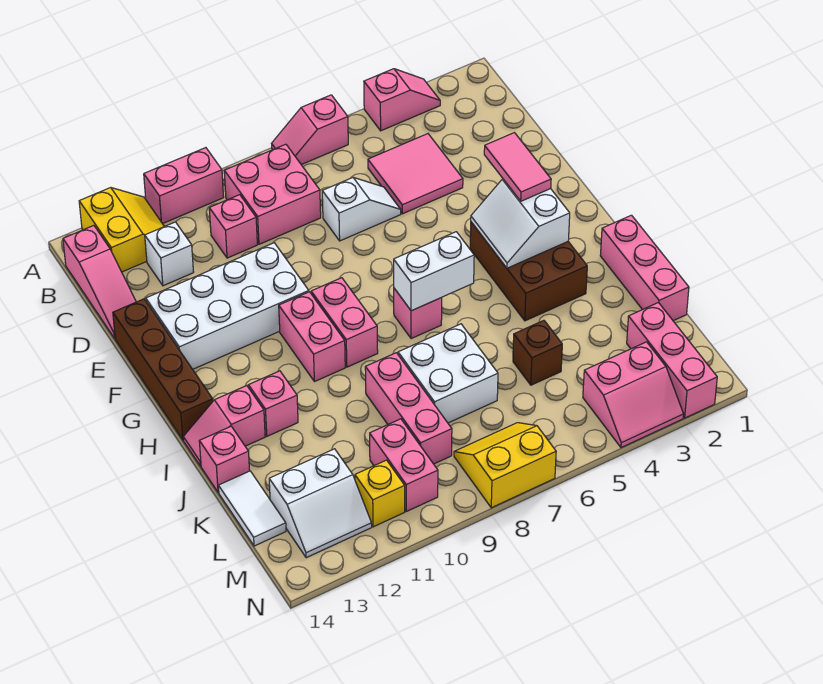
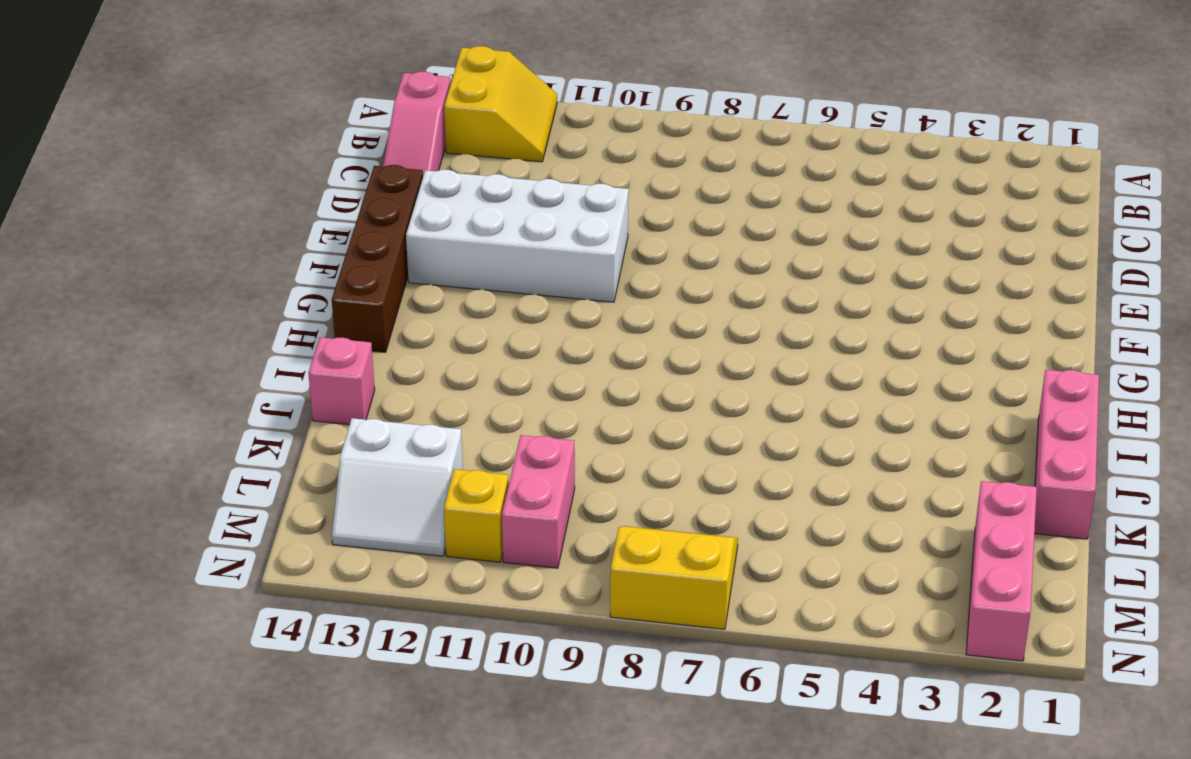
none -> pink 1x2 slope [364,69,440,131]
none -> pink 1x2 slope [272,95,348,165]
none -> pink 1x2 brick [144,148,224,224]
none -> pink 2x2 brick [224,144,321,244]

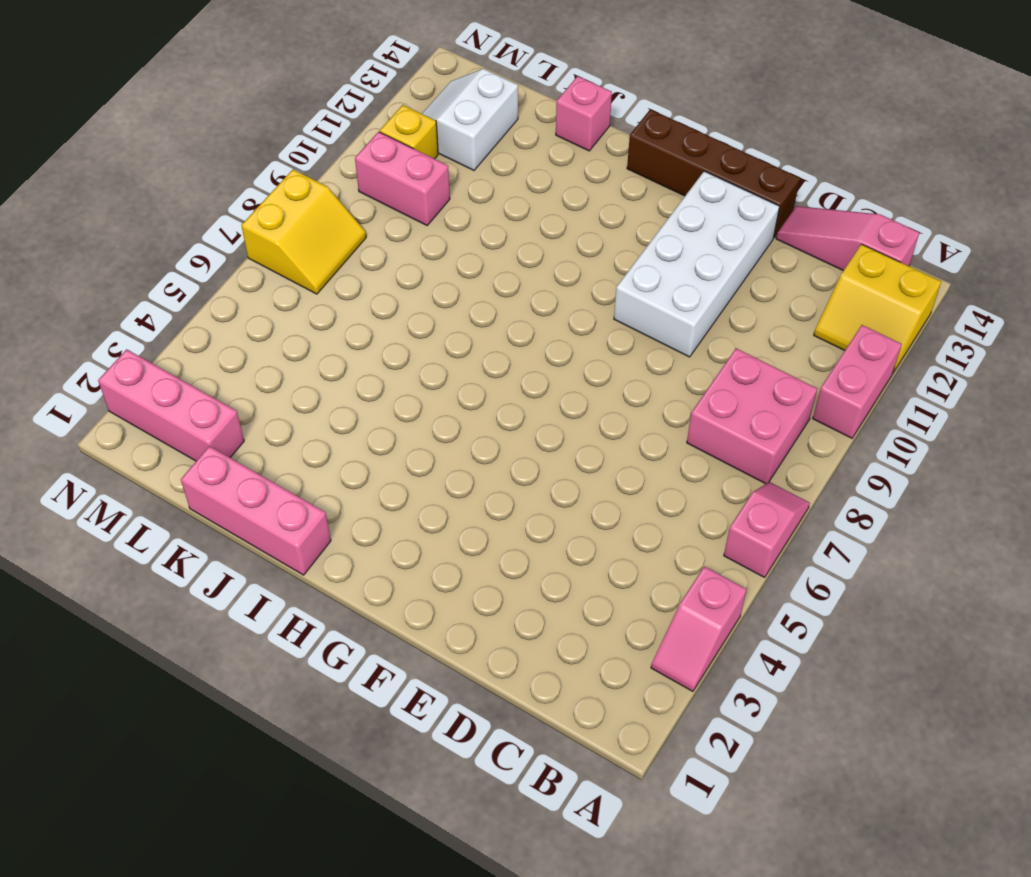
none -> pink 2x2 tile [368,134,463,214]
none -> pink 1x1 brick [209,195,257,258]
none -> white 1x1 brick [145,222,194,286]
none -> white 1x2 slope [322,178,401,241]

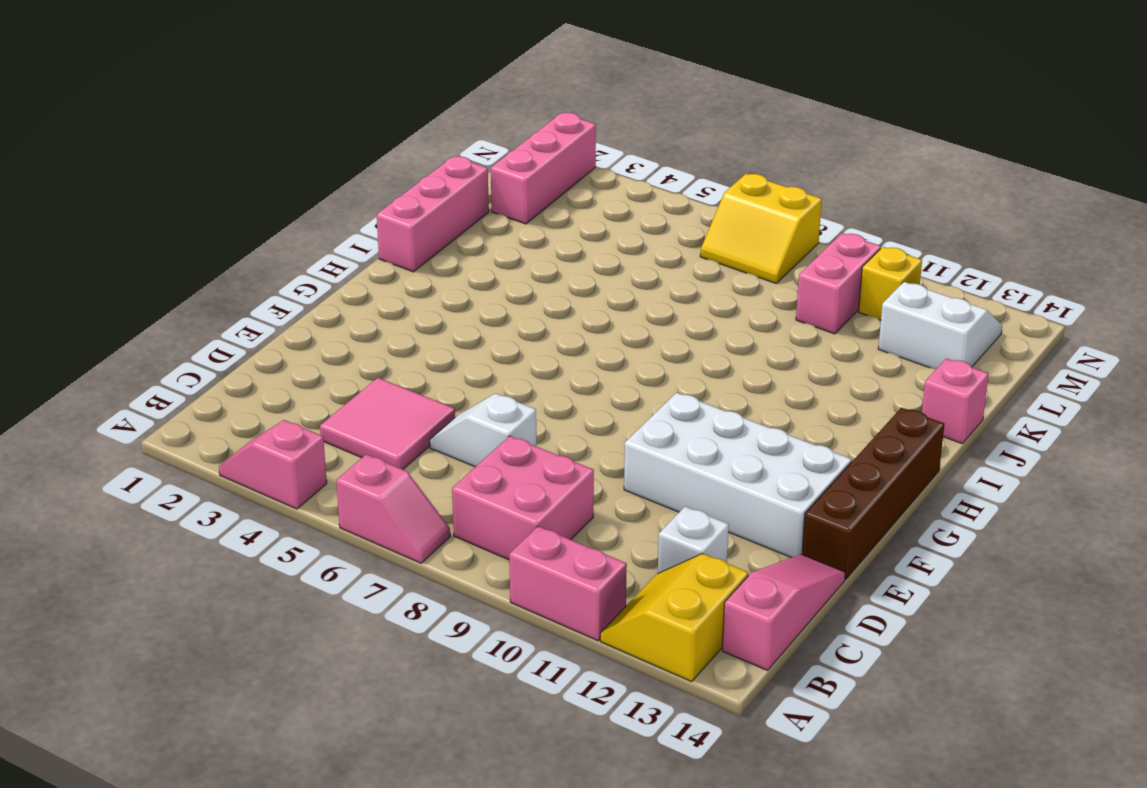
none -> pink 1x1 brick [209,195,257,258]
none -> brown 2x3 brick [470,222,587,321]
none -> pink 1x2 brick [311,278,378,367]
none -> pink 1x2 brick [279,292,345,382]

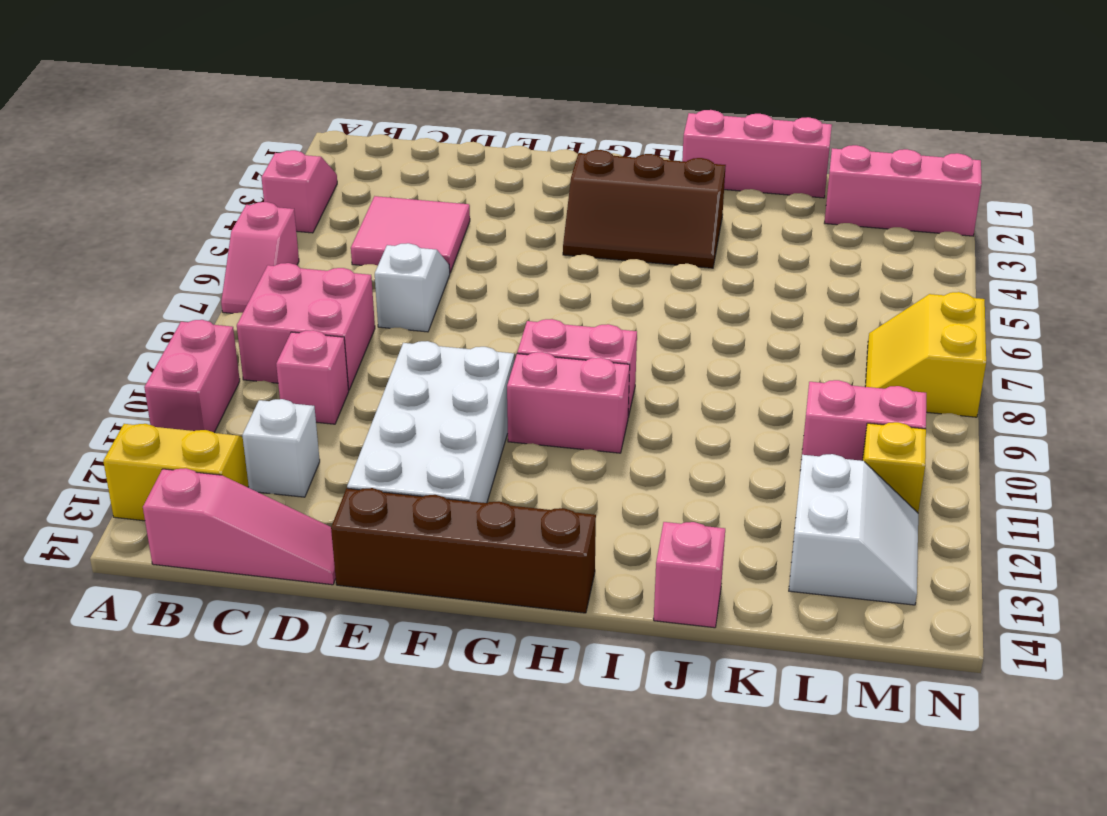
brown 2x3 slope [563,150,726,268] -> brown 2x3 brick [470,222,587,321]
none -> pink 1x1 brick [394,288,442,339]
none -> pink 1x1 brick [249,371,298,436]
none -> pink 1x2 slope [183,386,265,466]
none -> white 2x2 brick [398,324,498,423]

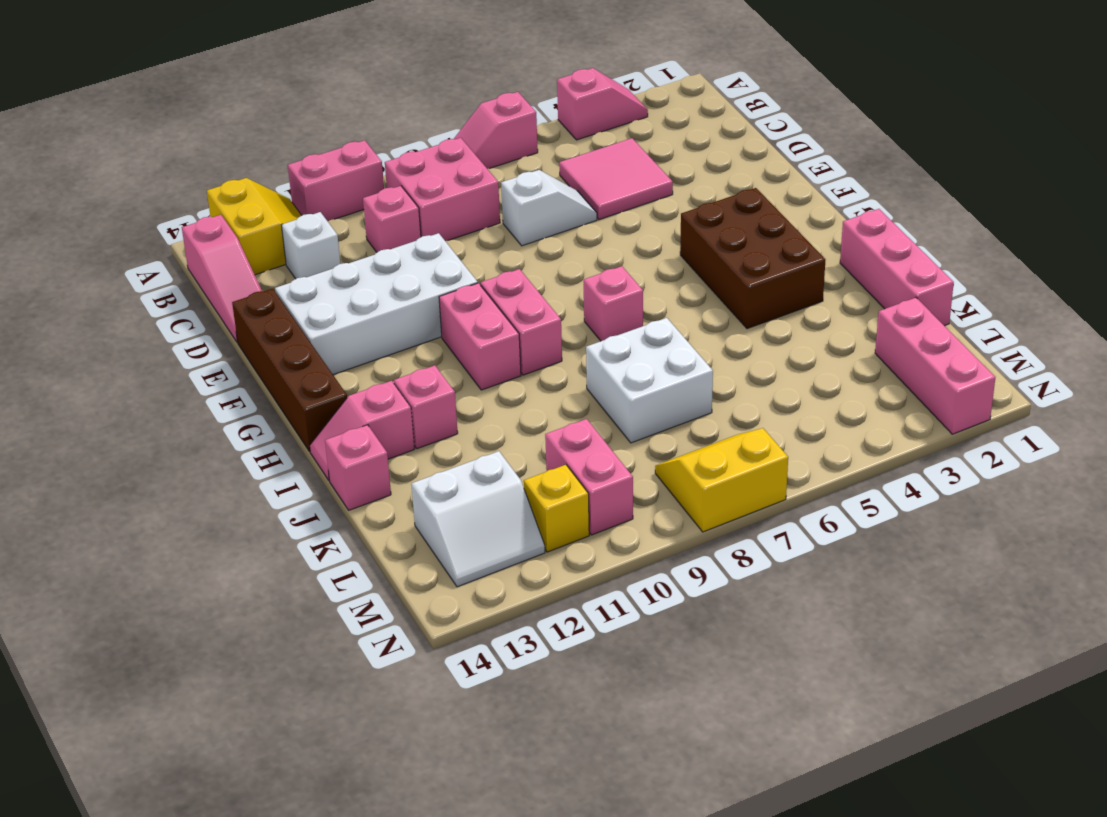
none -> pink 1x3 brick [365,353,452,464]
none -> brown 1x1 brick [513,320,562,385]
none -> white 1x2 tile [218,471,286,546]
none -> pink 2x2 slope [583,342,684,448]

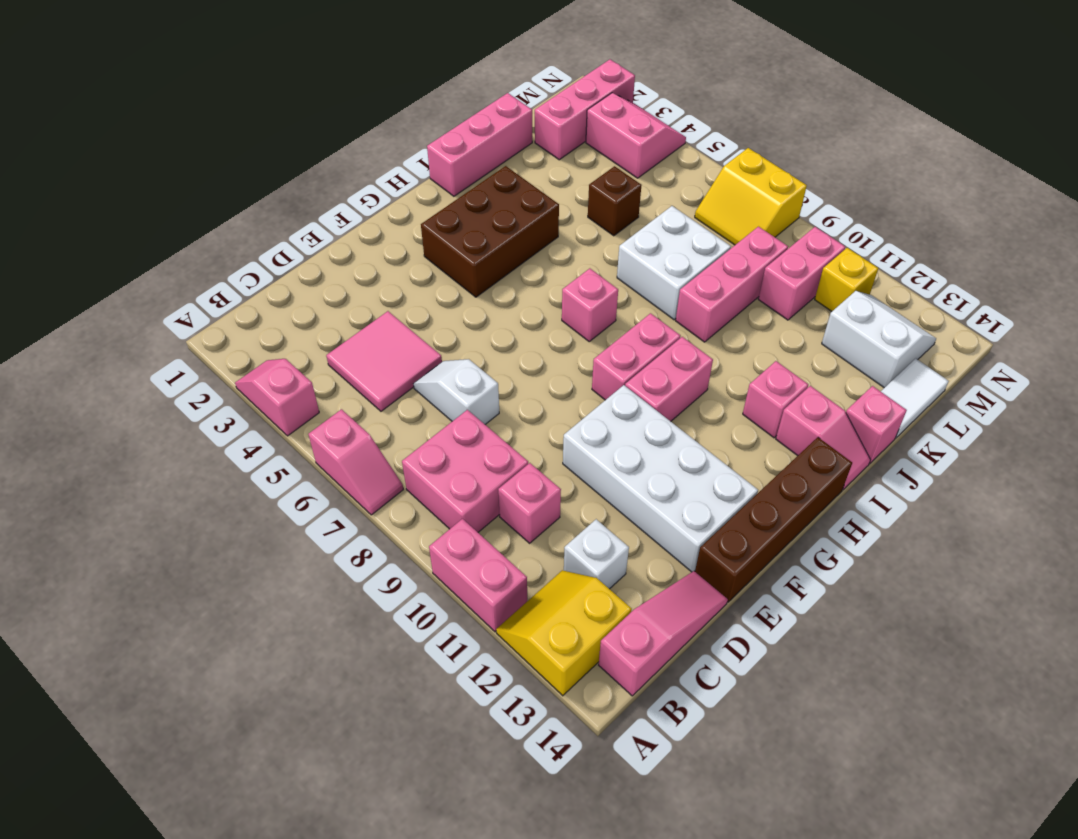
none -> white 2x2 slope [471,179,570,268]
none -> white 1x2 brick [394,232,474,311]
none -> pink 1x2 tile [484,133,551,201]

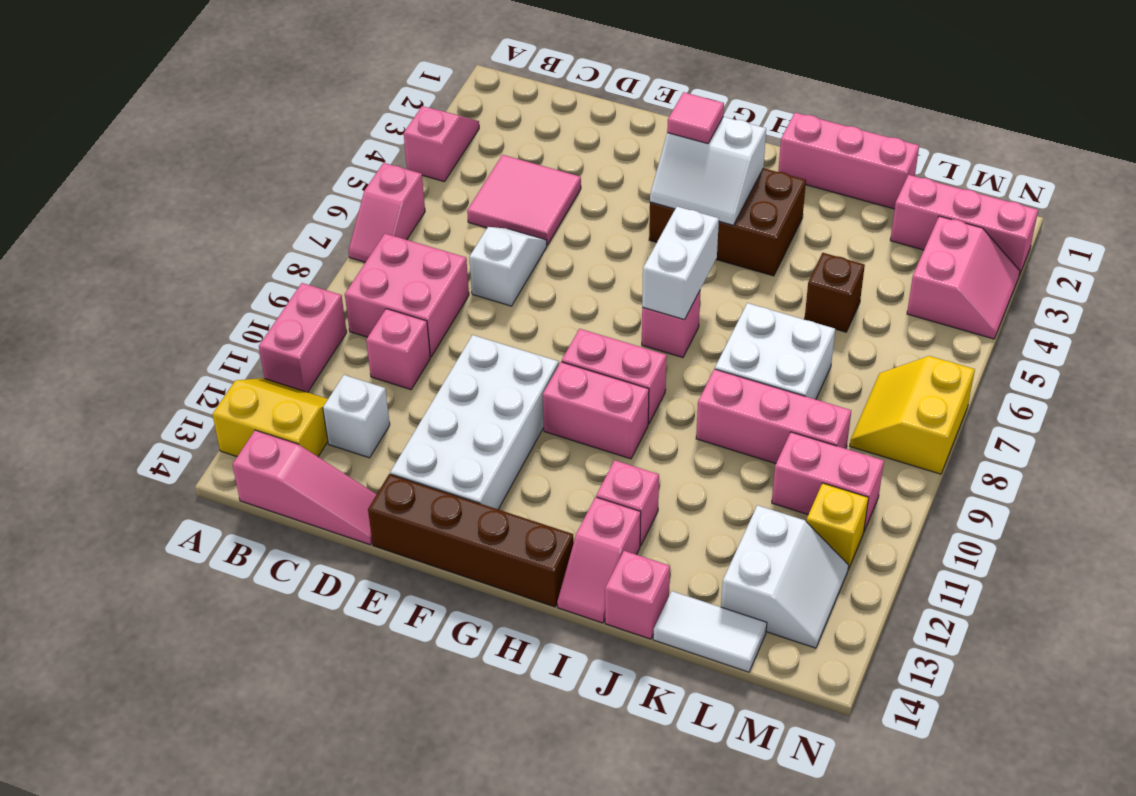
pink 1x1 tile [667,92,724,144] -> pink 1x2 tile [484,133,551,201]

